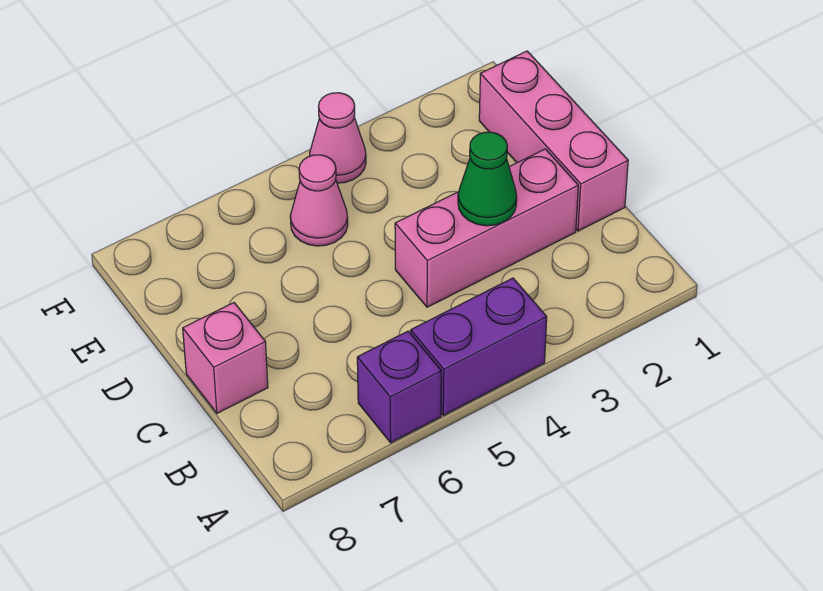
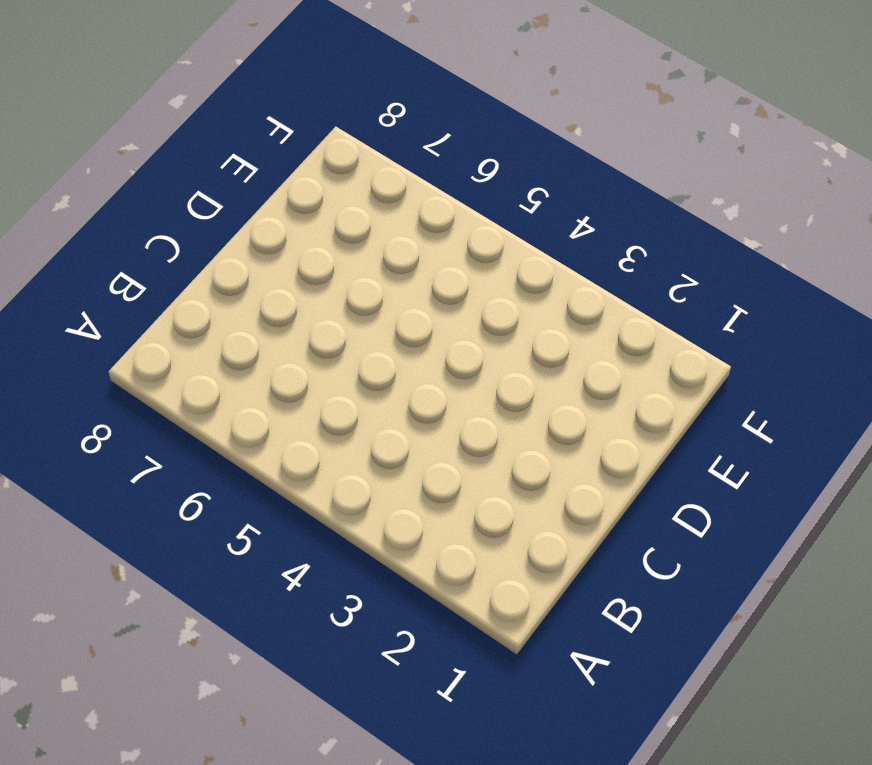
none -> purple 1x2 brick [411,278,547,415]
none -> purple 1x1 brick [357,331,441,443]

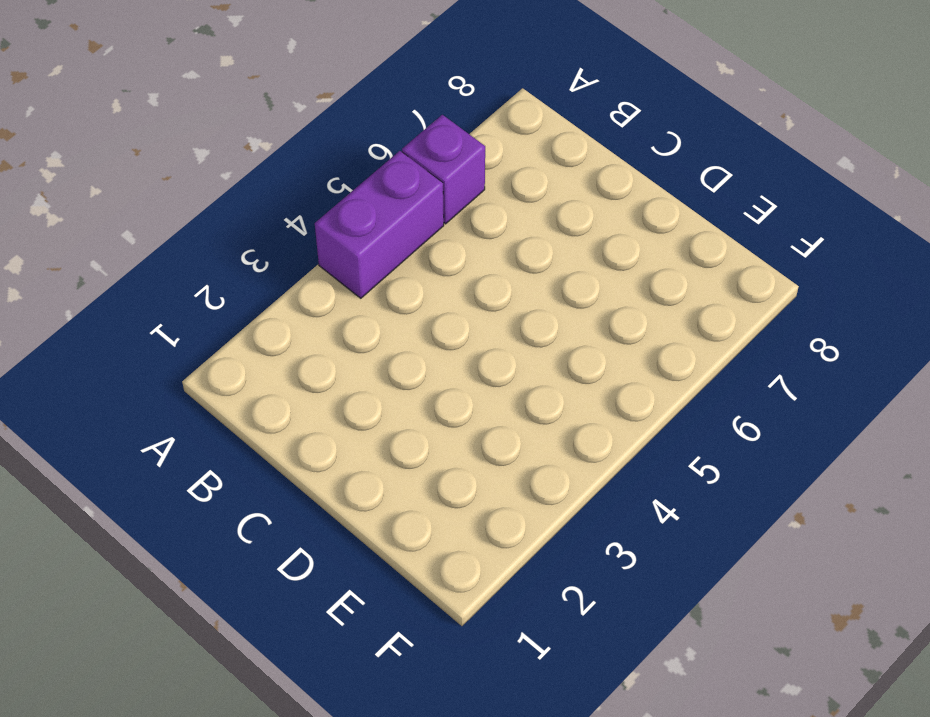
none -> pink 1x3 brick [479,51,628,231]
none -> pink 1x3 brick [395,149,578,307]

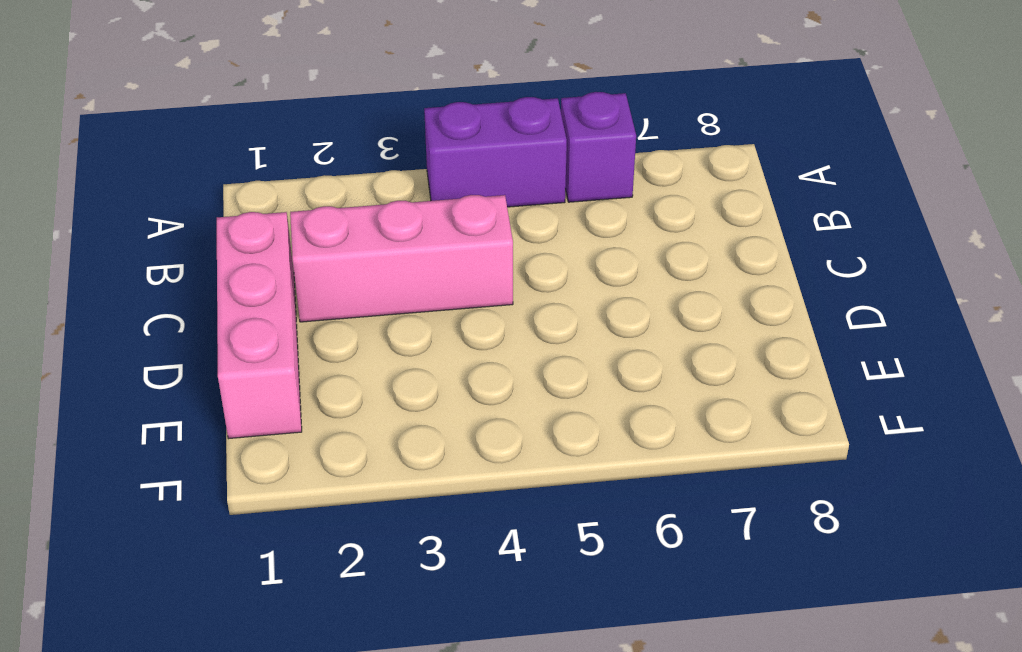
none -> pink 1x1 brick [183,303,268,413]
none -> pink 1x1 cone [290,155,348,246]

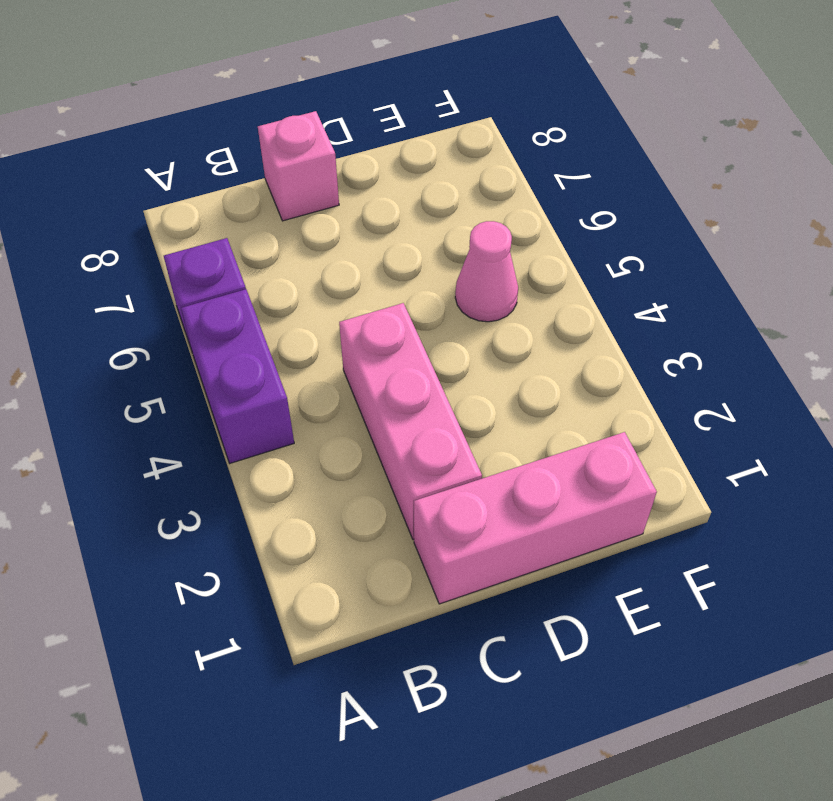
none -> pink 1x1 cone [310,93,366,183]
none -> green 1x1 cone [458,132,517,226]

